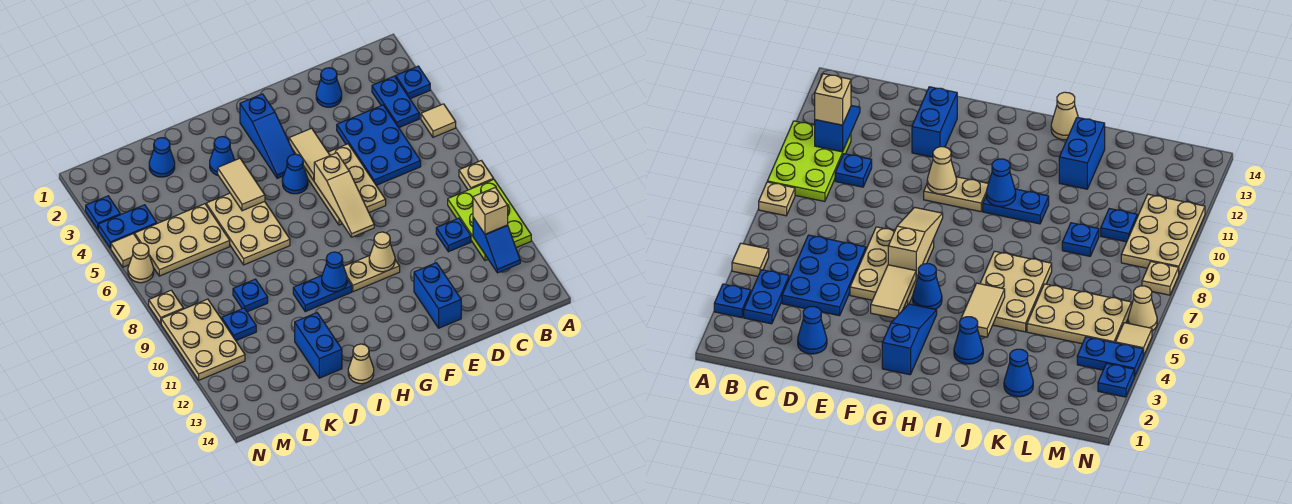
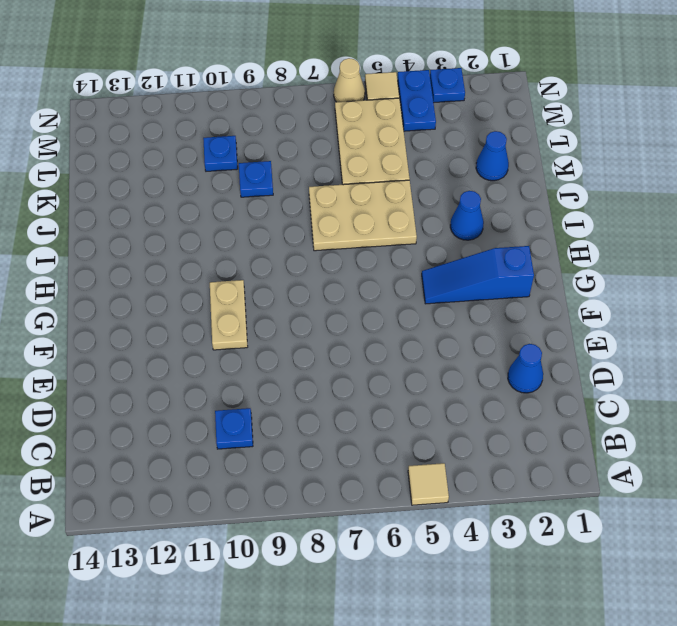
none -> blue 1x1 plate [396,66,430,99]
none -> tan 1x1 plate [459,161,494,190]
none -> lime 2x3 plate [448,179,531,261]
none -> blue 1x2 plate [372,76,419,127]

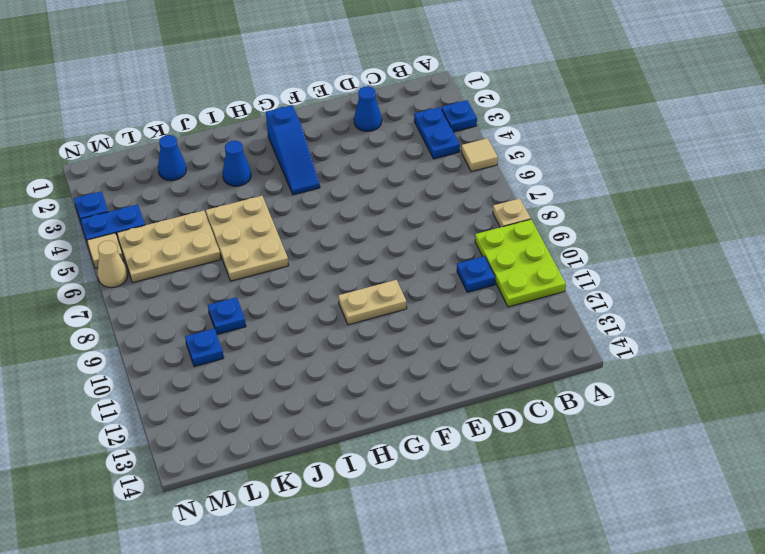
none -> blue 2x3 plate [337,105,421,185]
none -> tan 2x3 plate [304,144,386,225]
none -> blue 1x2 brick [414,263,461,328]
none -> blue 1x1 cone [282,154,308,194]

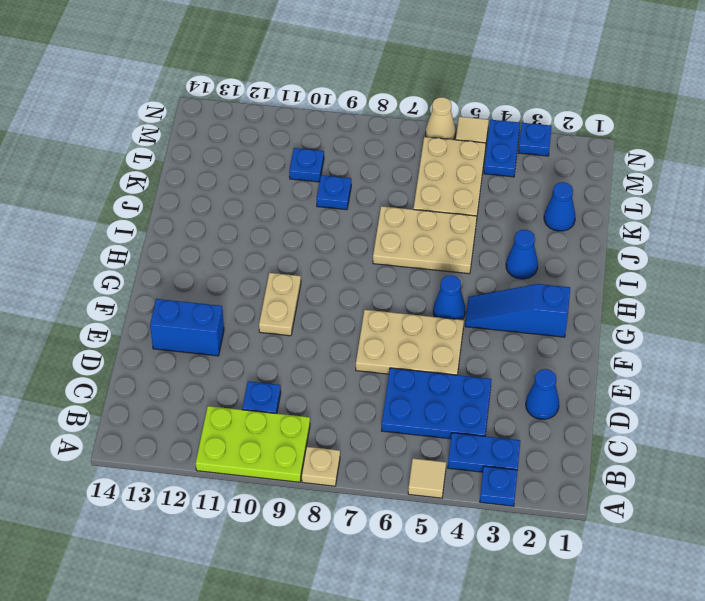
none -> blue 1x2 plate [293,276,352,312]
none -> tan 1x1 cone [348,344,374,384]
none -> blue 1x2 brick [295,313,342,378]
none -> tan 2x3 plate [161,299,245,380]

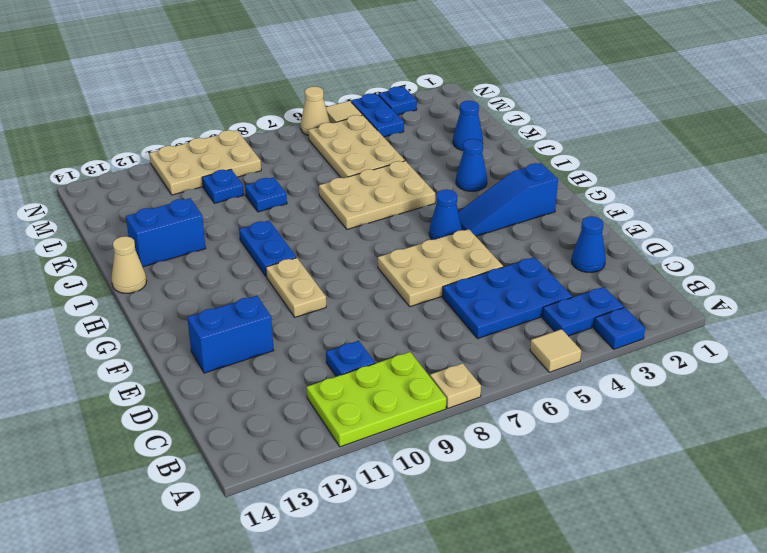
none -> tan 1x1 plate [149,290,183,323]
none -> blue 1x2 slope [473,218,520,273]
none -> tan 1x2 tile [289,128,330,181]
none -> tan 1x3 slope [314,153,374,237]

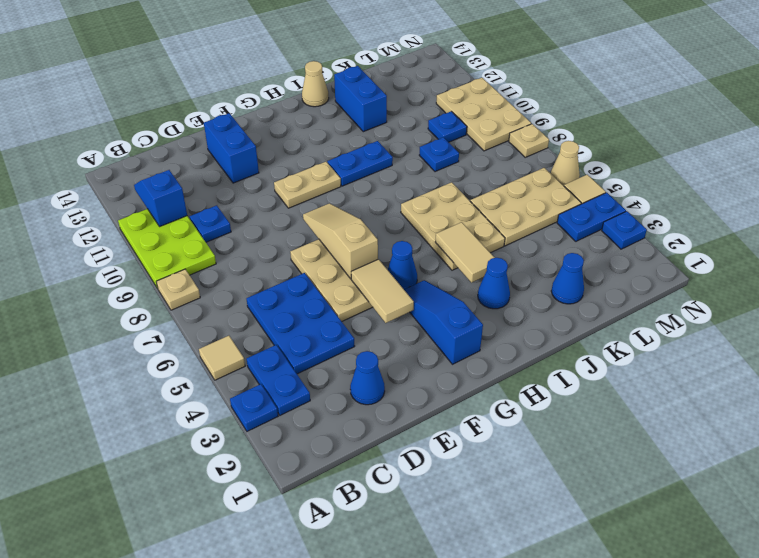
none -> tan 1x1 cone [369,232,395,272]
none -> blue 1x1 cone [322,252,347,292]
none -> tan 1x1 brick [473,187,508,234]

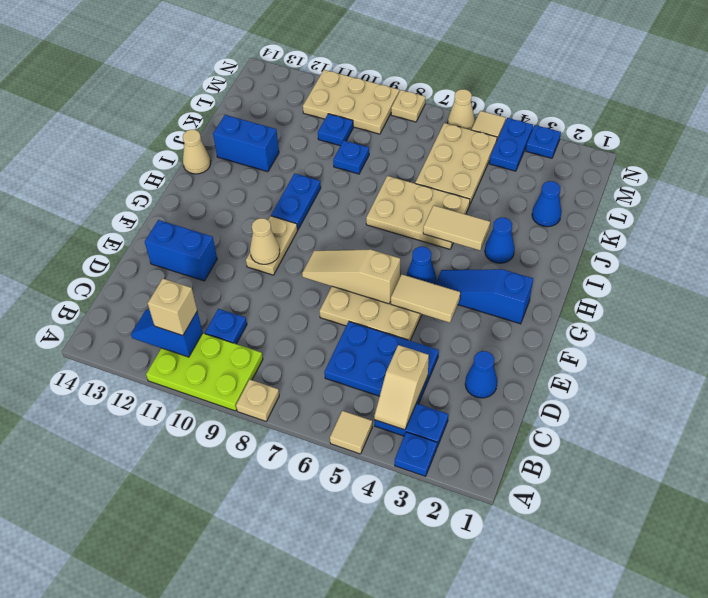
tan 1x2 slope [374,345,429,430] -> none
none -> blue 1x1 cone [322,252,347,292]

